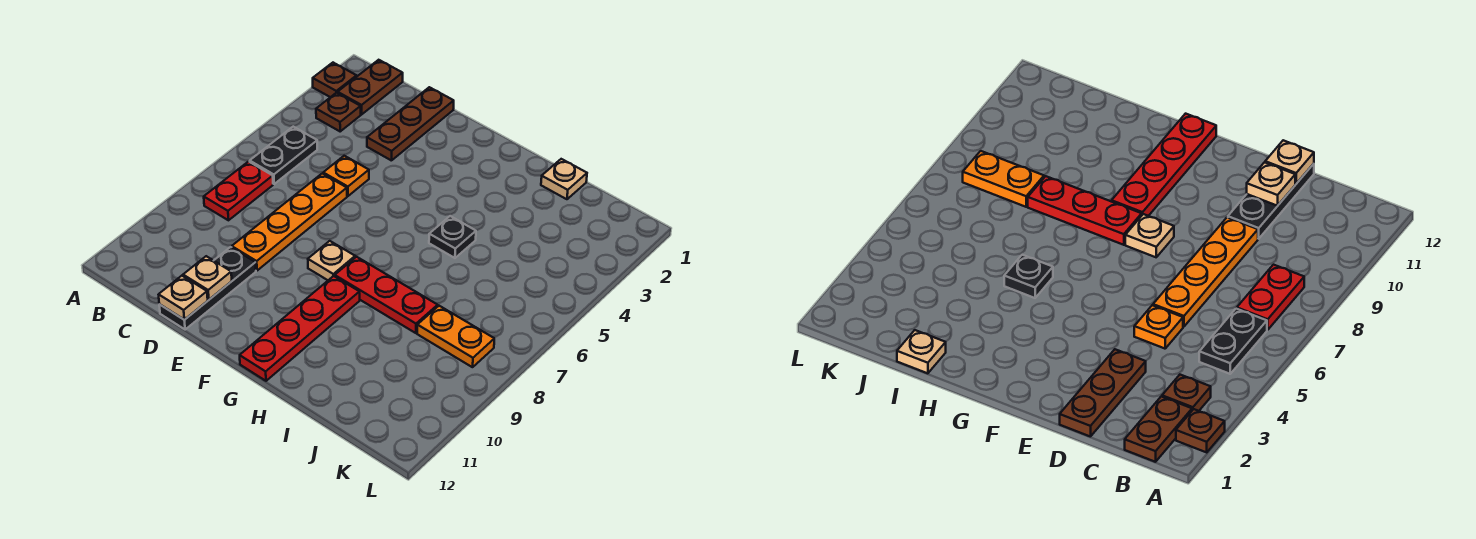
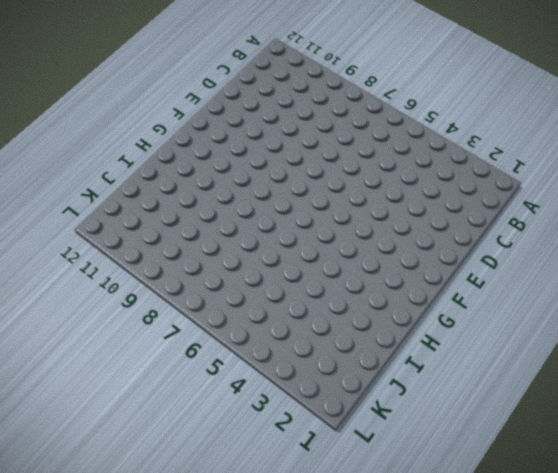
none -> brown 1x1 plate [313,63,357,97]
none -> brown 1x2 plate [338,60,403,114]
none -> brown 1x1 plate [316,93,361,131]

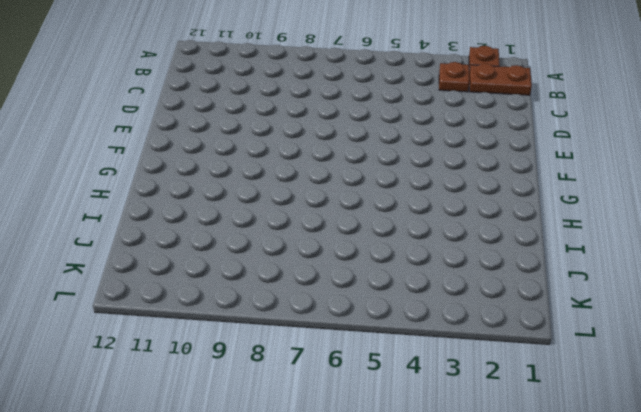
none -> black 1x2 plate [250,127,317,184]
none -> red 1x2 plate [204,161,273,220]
none -> brown 1x3 plate [367,87,454,161]

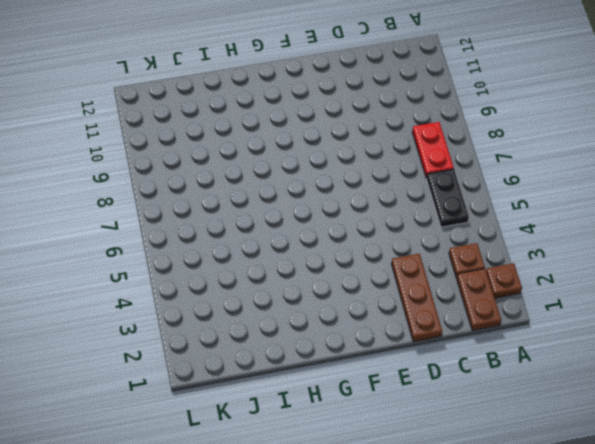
none -> orange 1x1 plate [323,156,369,196]
none -> orange 1x4 plate [232,173,347,271]
none -> black 1x3 plate [159,247,256,330]

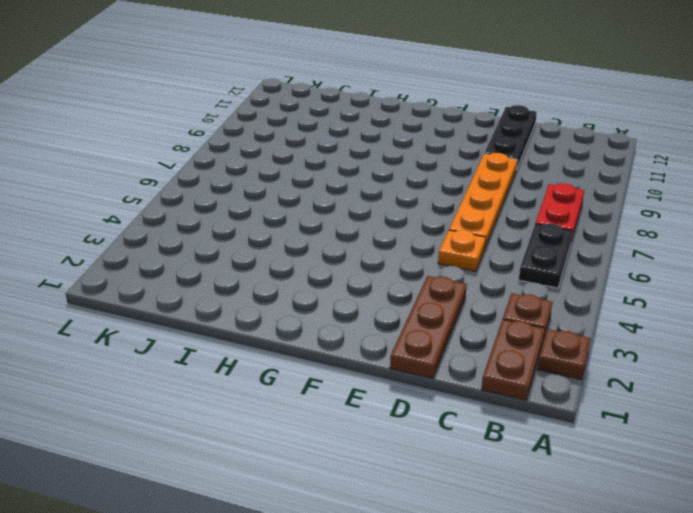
none -> tan 1x1 plate [308,241,355,280]
none -> red 1x3 plate [335,257,438,333]
none -> red 1x4 plate [240,276,360,381]

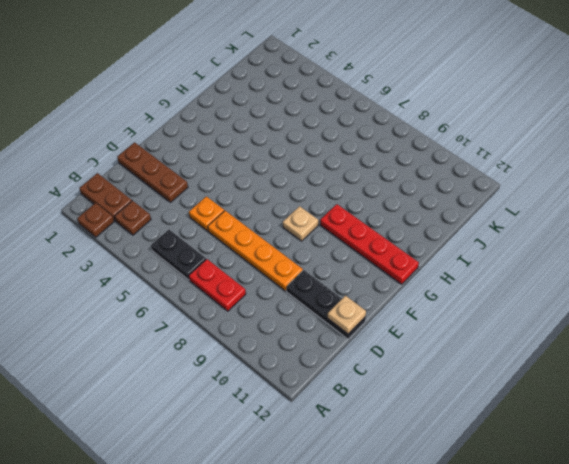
none -> red 1x3 plate [335,257,438,333]
none -> black 1x1 plate [429,216,476,258]
none -> tan 1x1 plate [541,159,587,199]

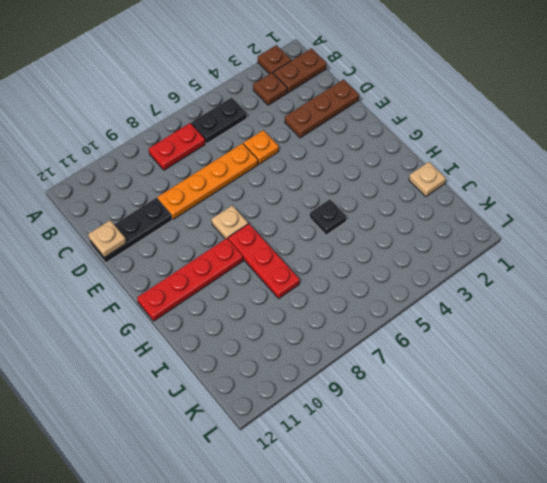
none -> orange 1x2 plate [417,306,494,367]
none -> tan 1x1 plate [183,256,232,300]

